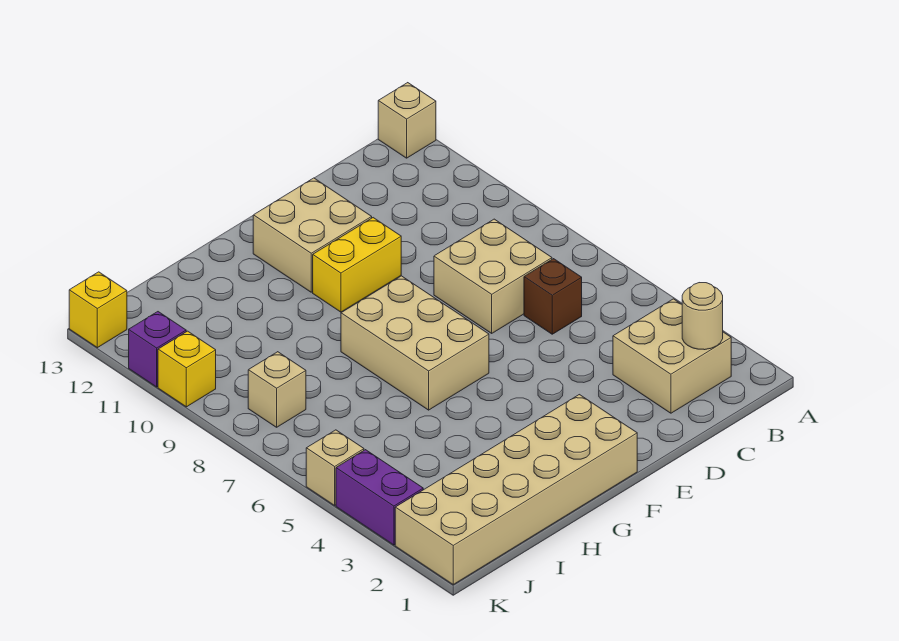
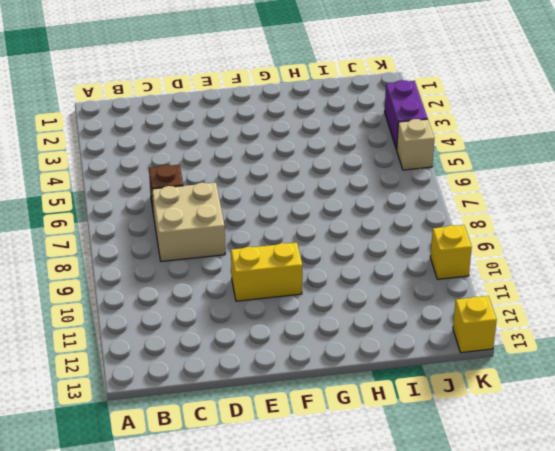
none -> tan 1x1 brick [378,83,436,158]
none -> tan 2x2 brick [613,299,731,413]
none -> tan 2x2 brick [253,178,372,292]

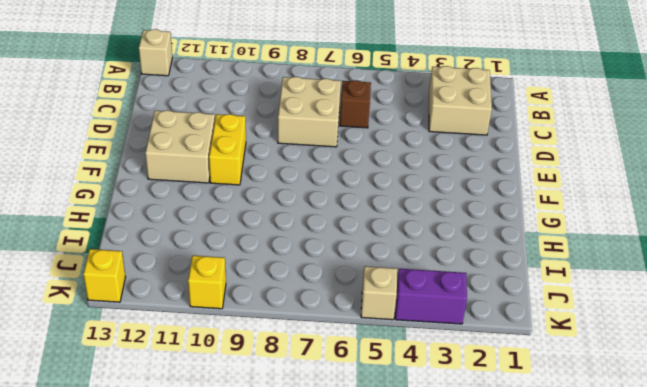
none -> tan 2x6 brick [395,395,637,584]
none -> tan 2x3 brick [341,276,489,410]
none -> tan 1x1 brick [248,352,306,427]

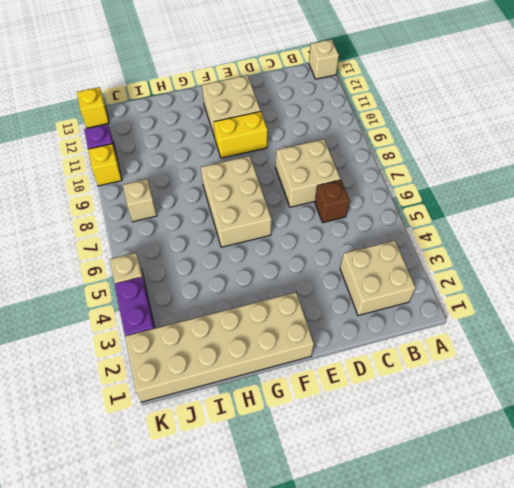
none -> tan 1x1 round brick [682,283,723,350]

